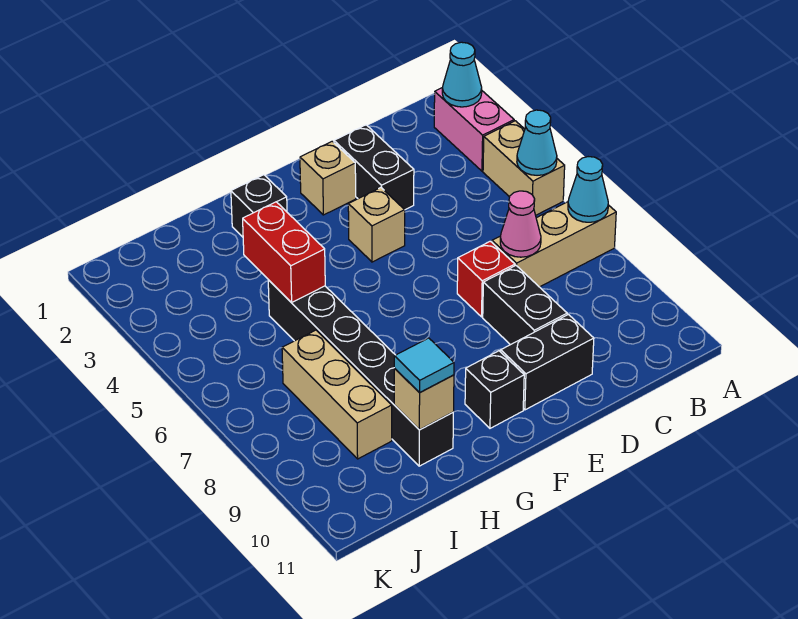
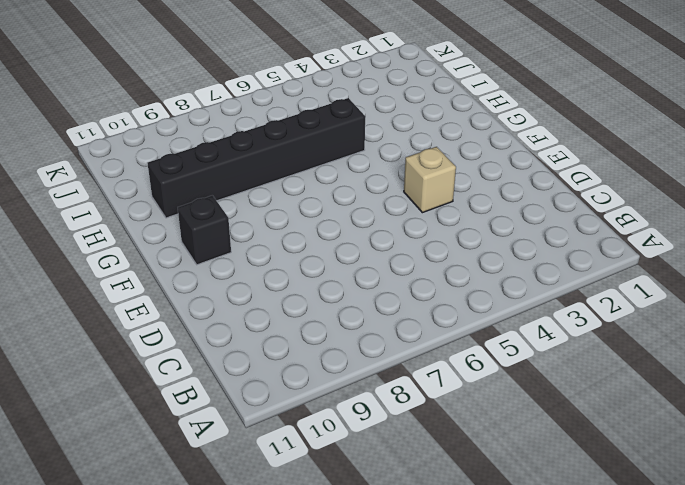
none -> pink 1x2 brick [434,88,514,171]
none -> tan 1x2 brick [483,121,565,215]
none -> tan 1x3 brick [492,202,616,287]

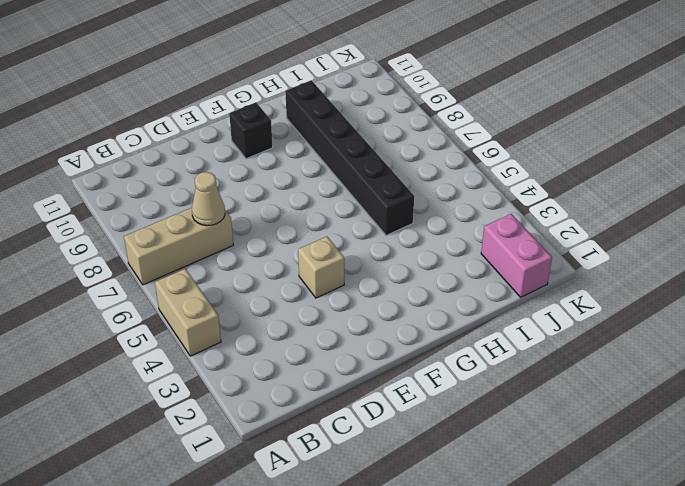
tan 1x1 cone [192,172,225,226] -> pink 1x1 cone [500,191,541,257]
pink 1x2 brick [481,214,552,297] -> pink 1x2 brick moved to [434,88,514,171]
none -> black 1x2 brick [334,125,414,210]
none -> red 1x1 brick [457,241,515,317]
none -> black 1x2 brick [483,266,567,345]

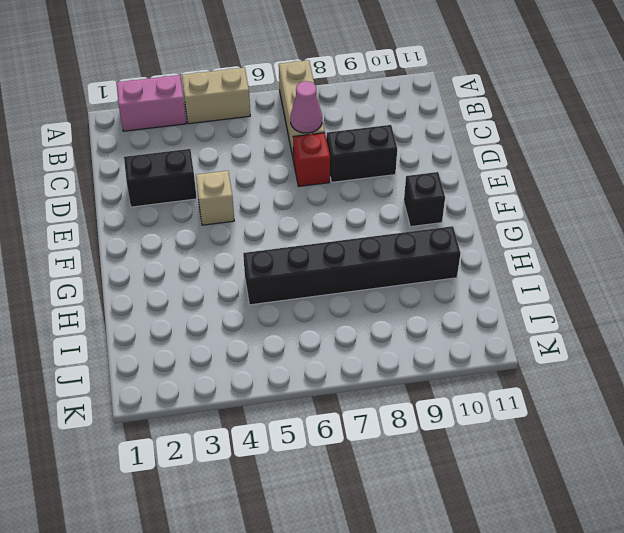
none -> black 1x2 brick [501,315,594,410]
none -> tan 1x1 brick [300,141,356,215]
none -> black 1x1 brick [231,175,287,237]

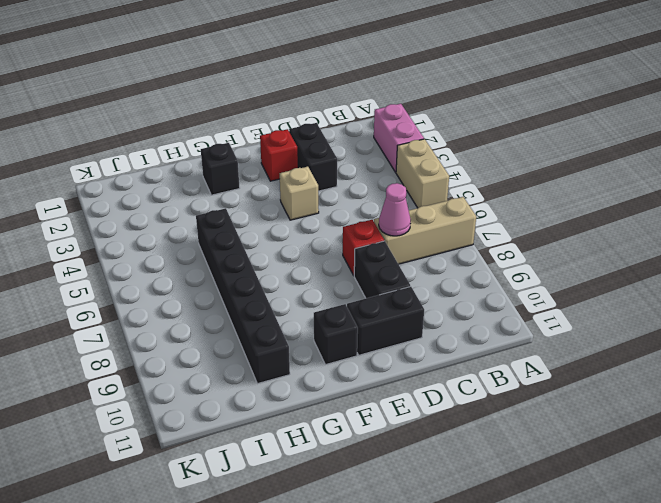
red 1x1 brick [260,129,298,181] -> tan 1x1 brick [300,141,356,215]
none -> tan 1x3 brick [282,330,392,459]
none -> cyan 1x1 cone [442,42,482,107]
none -> cyan 1x1 cone [517,110,557,175]

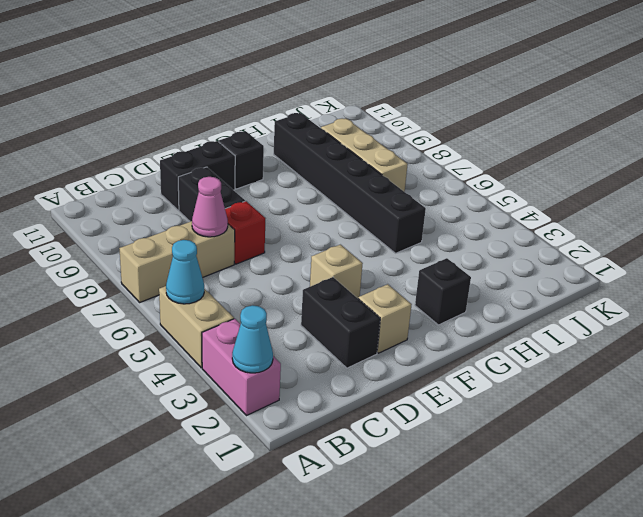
none -> cyan 1x1 cone [568,157,608,222]
none -> red 1x2 brick [243,202,325,303]
none -> tan 1x1 brick [394,369,454,430]

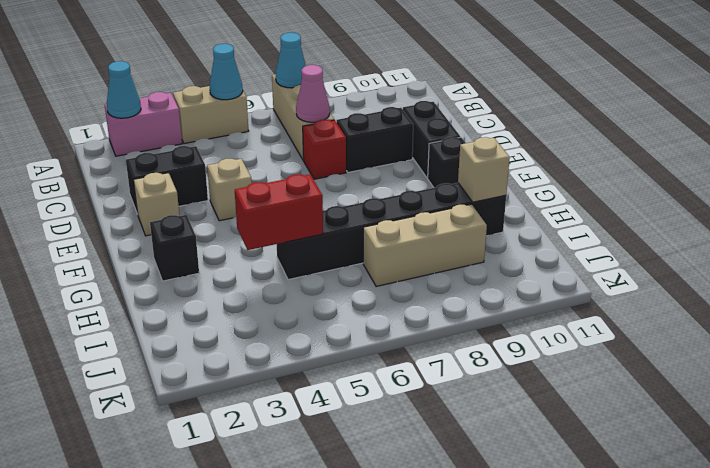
none -> cyan 1x1 tile [394,338,454,393]

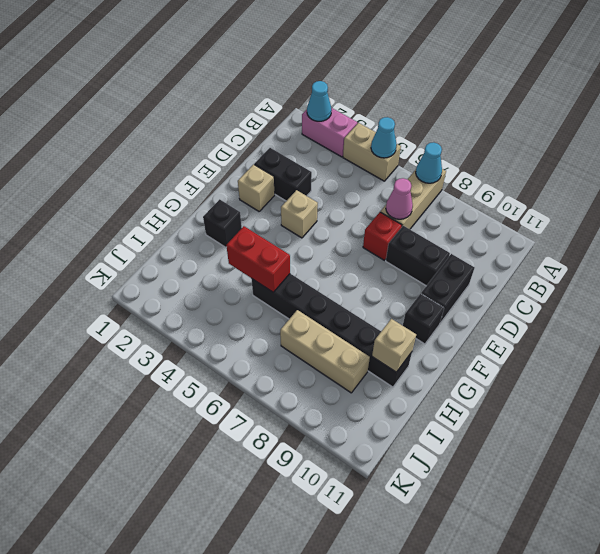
none -> cyan 1x1 tile [394,338,454,393]

